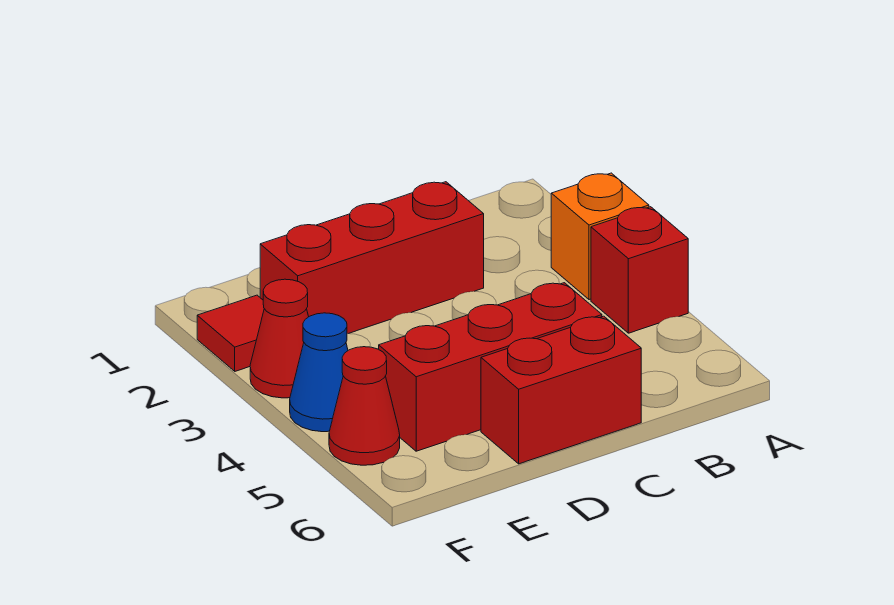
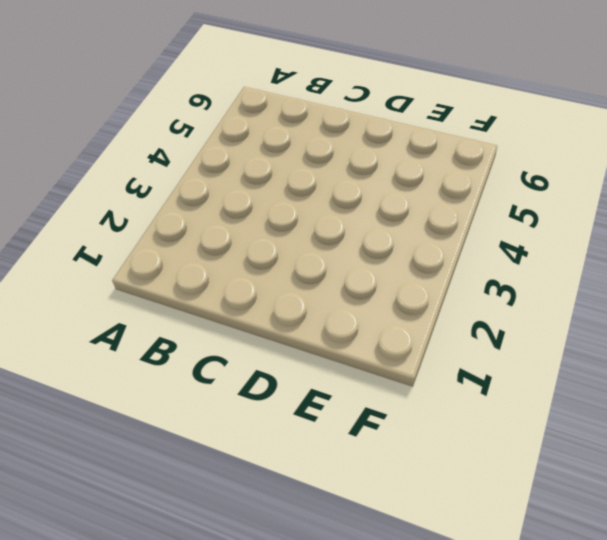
none -> orange 1x1 brick [551,173,649,300]
none -> red 1x1 brick [591,207,688,333]

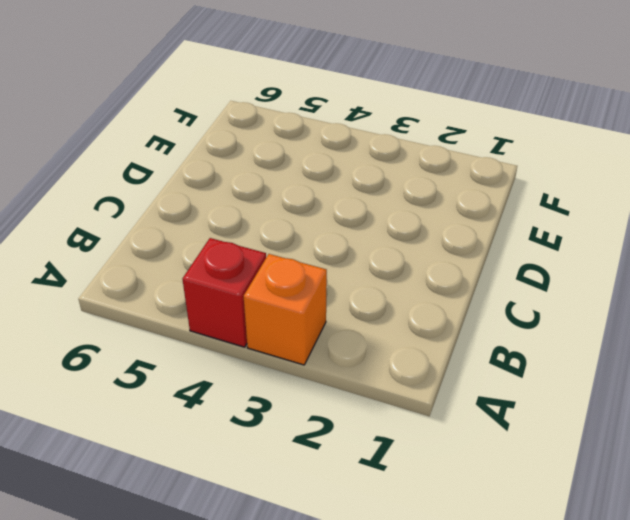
none -> red 1x3 brick [260,182,484,334]
none -> red 1x3 brick [379,283,602,451]

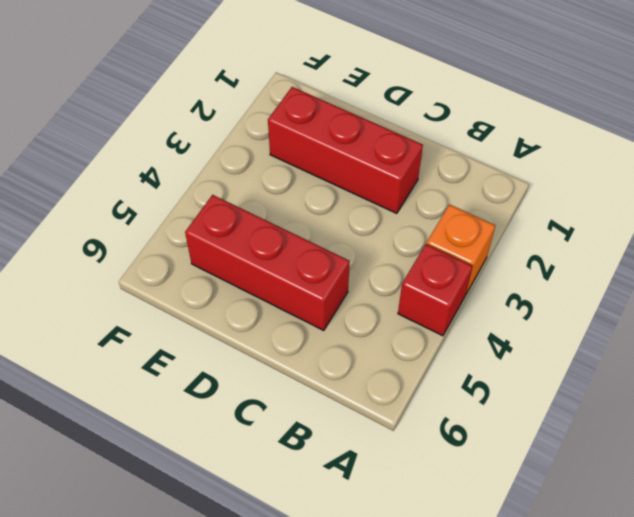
none -> red 1x2 brick [481,316,641,464]
none -> red 1x1 tile [197,295,264,371]

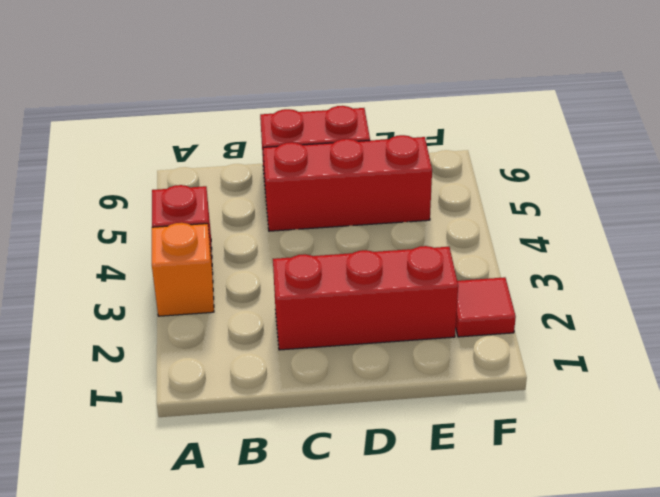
none -> red 1x1 cone [250,279,309,398]
none -> blue 1x1 cone [290,313,348,432]

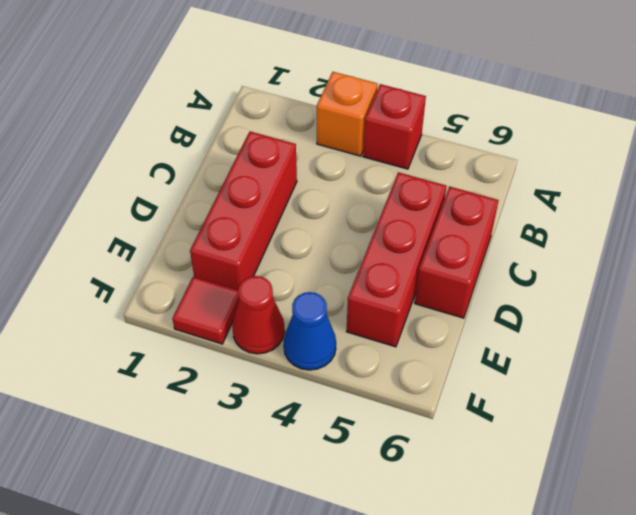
none -> red 1x1 cone [329,347,400,465]

